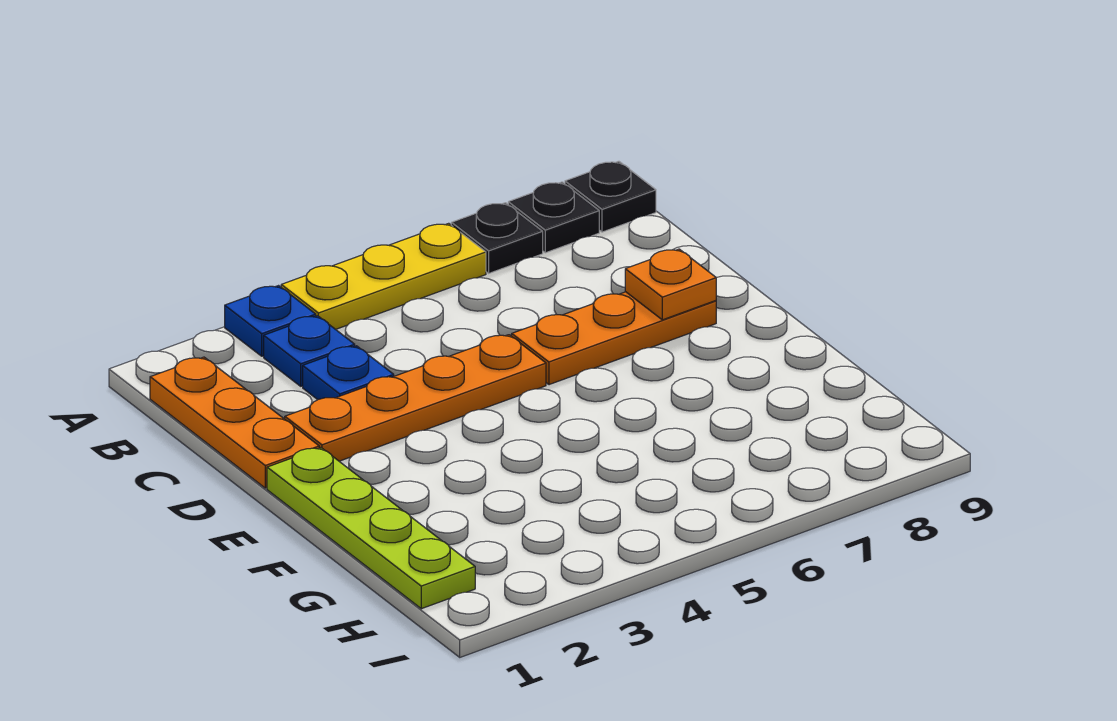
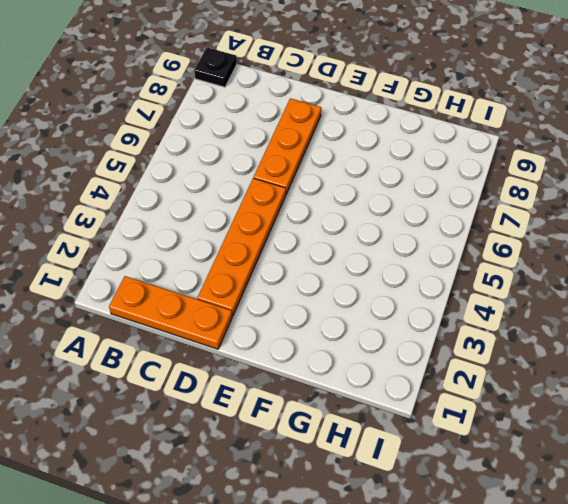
none -> blue 1x1 plate [225,286,316,356]
none -> yellow 1x3 plate [281,223,486,329]
none -> black 1x1 plate [451,203,543,273]

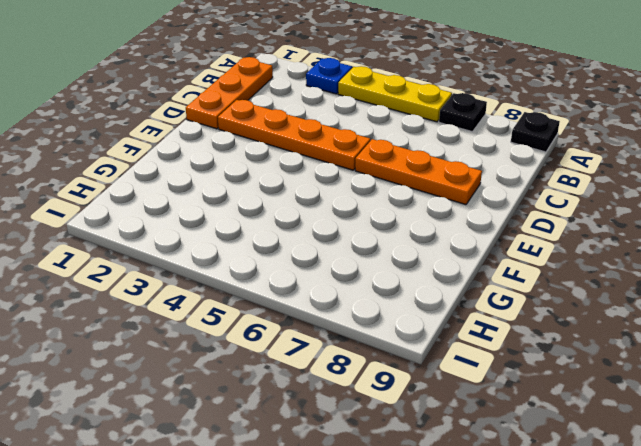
none -> black 1x1 plate [508,182,599,253]
none -> blue 1x1 plate [264,316,355,386]
none -> blue 1x1 plate [303,346,394,400]

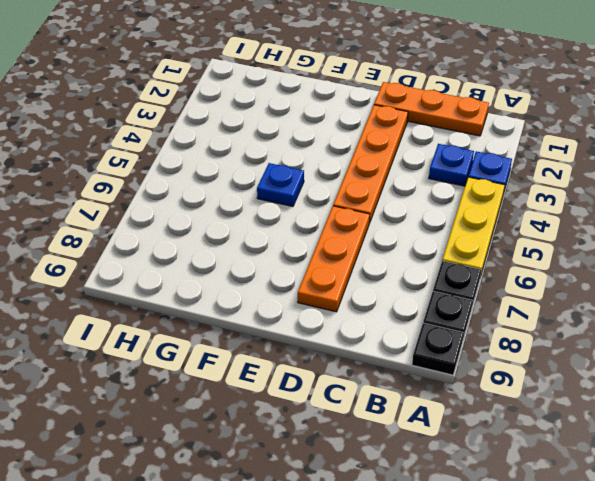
blue 1x1 plate [257,163,304,206] -> blue 1x1 plate moved to [303,346,394,400]
none -> lime 1x4 plate [267,448,475,609]
none -> orange 1x1 plate [625,249,716,320]

